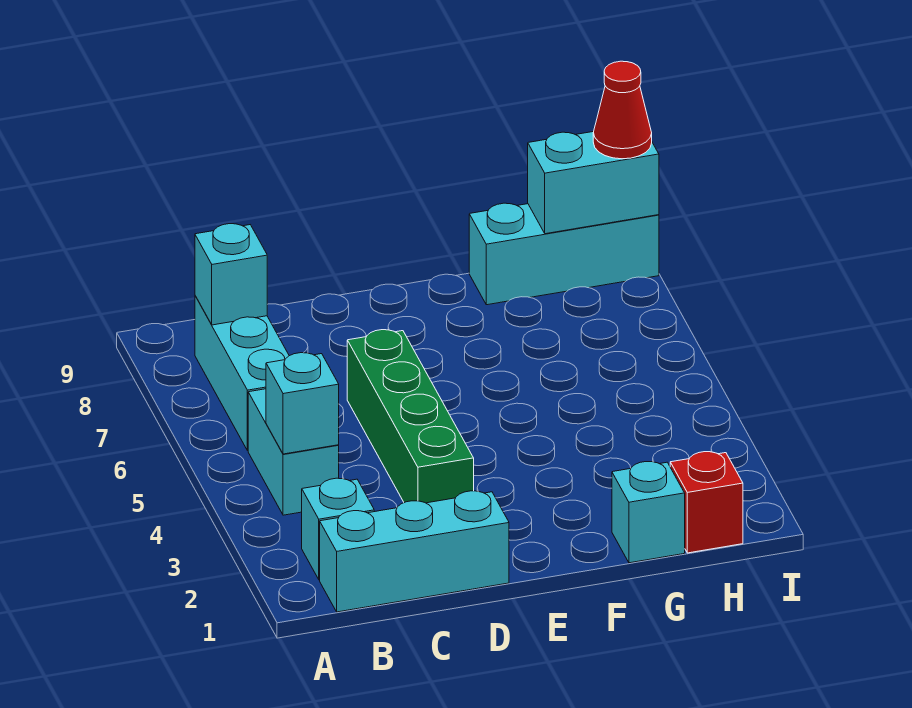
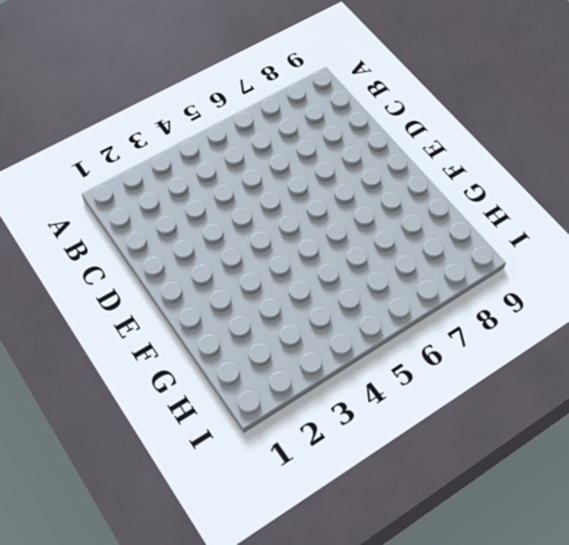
none -> cyan 1x3 brick [320,491,509,612]
none -> cyan 1x1 brick [302,478,374,580]
none -> cyan 1x2 brick [248,389,339,515]

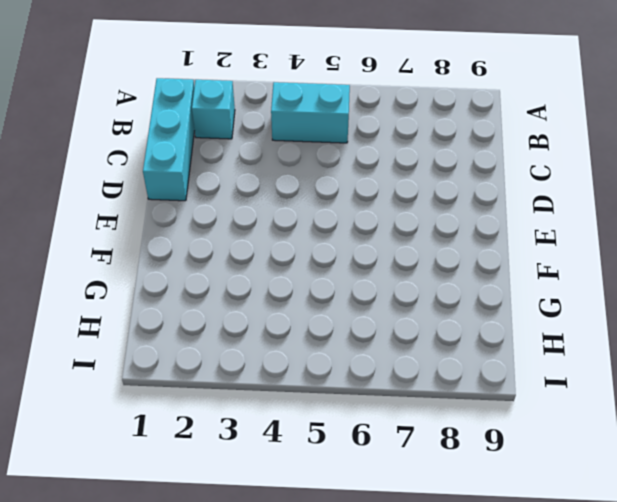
none -> cyan 1x3 brick [195,296,289,451]
none -> green 1x4 brick [347,330,474,503]
none -> cyan 1x1 brick [612,462,685,563]

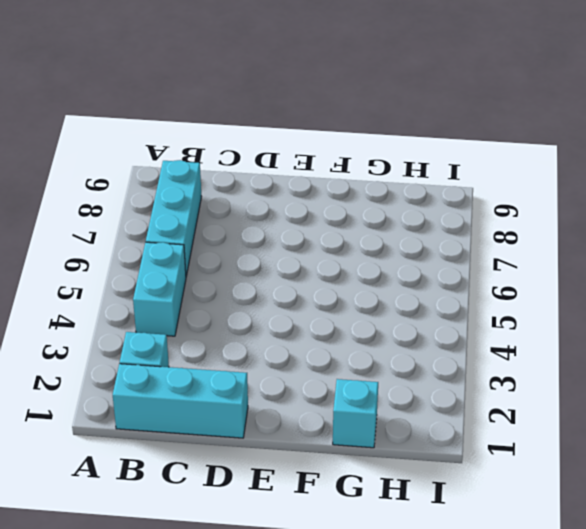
none -> green 1x4 brick [347,330,474,503]
none -> cyan 1x3 brick [469,203,659,305]
none -> red 1x1 brick [670,452,743,553]

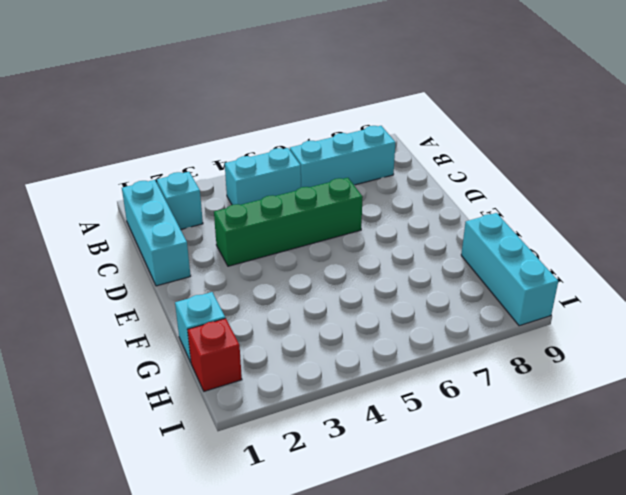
none -> cyan 1x1 brick [266,353,339,454]
none -> cyan 1x1 brick [195,224,267,325]
none -> cyan 1x2 brick [528,132,659,234]

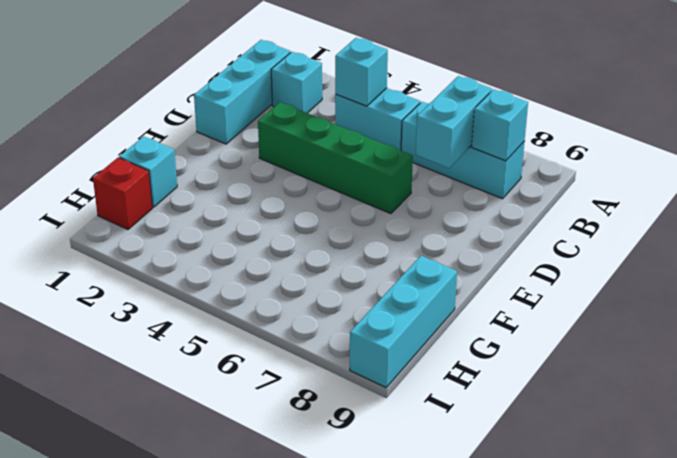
cyan 1x2 brick [416,76,492,168] -> cyan 1x2 brick moved to [528,132,659,234]
none -> red 1x1 cone [593,61,652,159]

